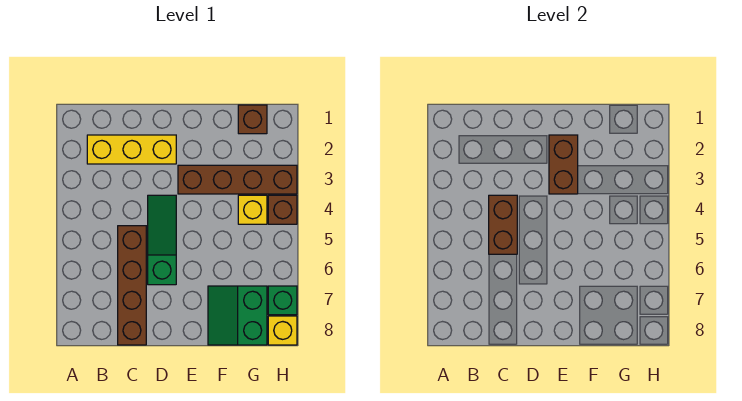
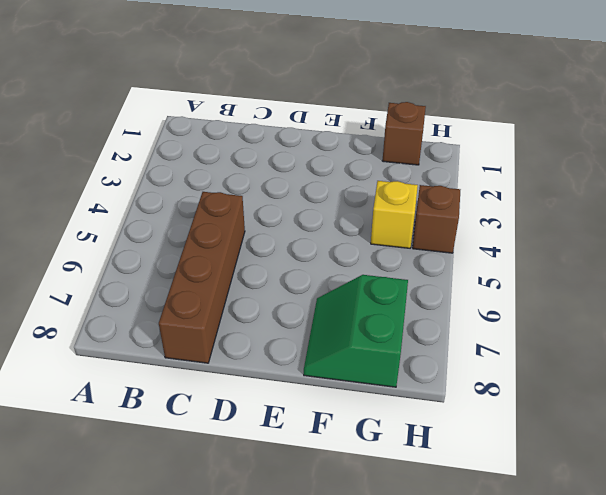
none -> yellow 1x3 brick [87,135,176,164]
none -> green 1x3 slope [148,195,176,285]
none -> brown 1x4 brick [178,165,297,194]

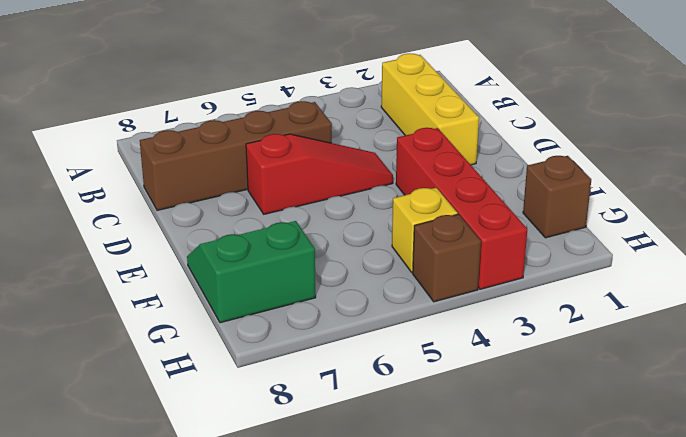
red 1x3 slope [246,134,393,214] -> green 1x3 slope [148,195,176,285]
red 1x4 brick [396,128,527,289] -> brown 1x4 brick [178,165,297,194]
none -> green 1x1 brick [268,286,297,315]
none -> yellow 1x1 brick [268,316,297,345]
none -> brown 1x2 brick [489,195,517,254]

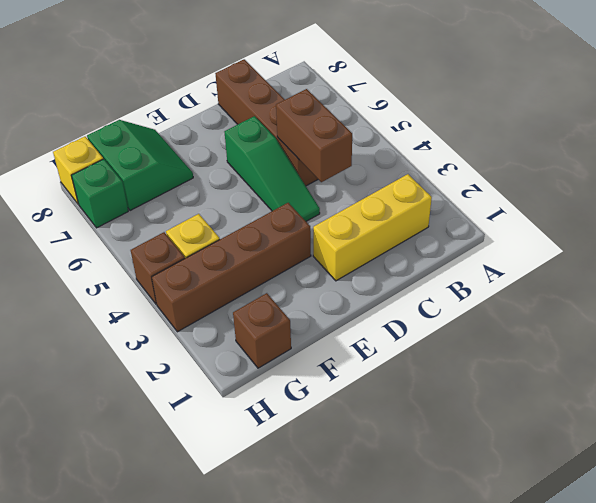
none -> brown 1x2 brick [549,135,578,194]

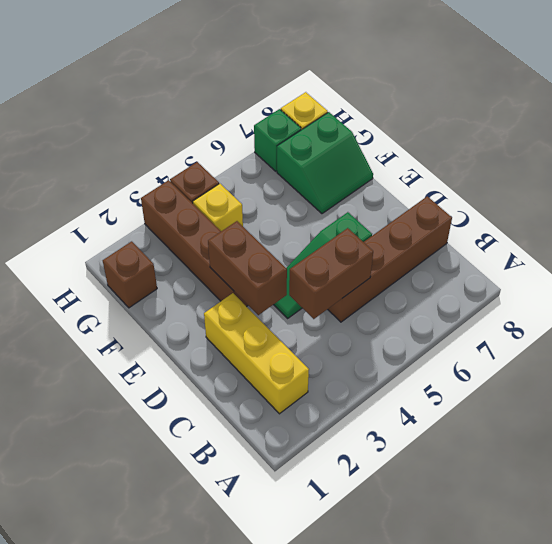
brown 1x2 brick [208,221,287,315] -> brown 1x2 brick turned to [549,135,578,194]

